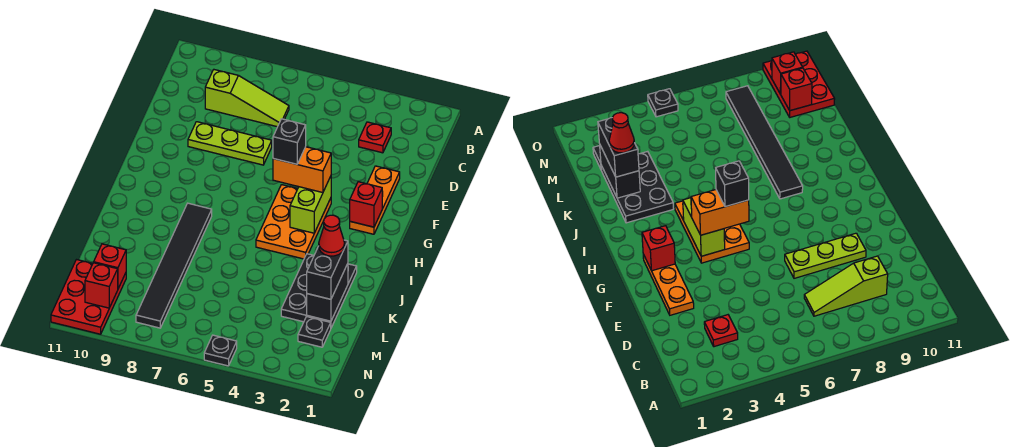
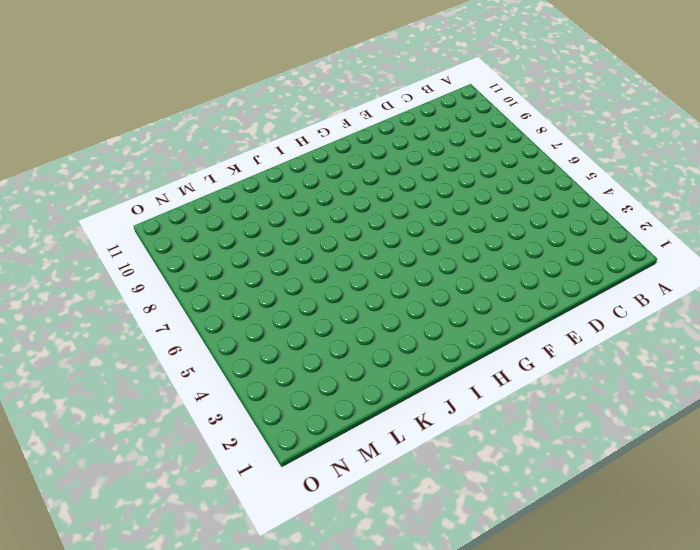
none -> red 1x1 plate [359,122,391,153]
none -> lime 1x3 slope [205,70,289,127]
none -> orange 1x3 plate [350,166,400,234]

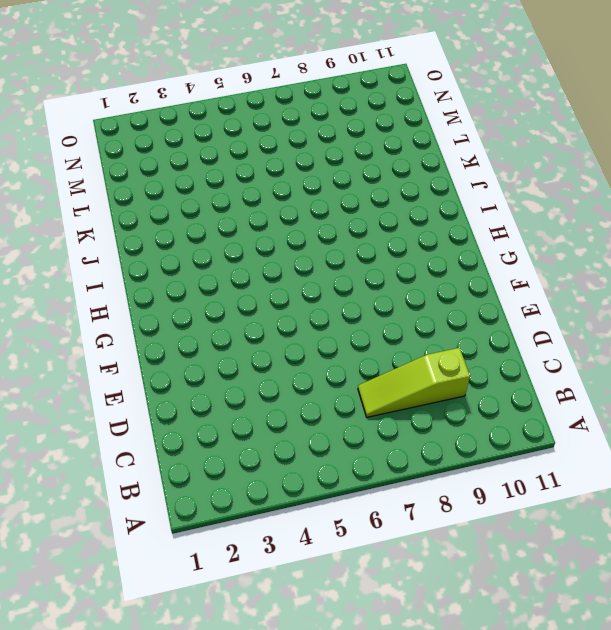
none -> red 1x1 plate [359,122,391,153]
none -> orange 1x3 plate [350,166,400,234]
none -> lime 1x3 plate [188,122,272,165]

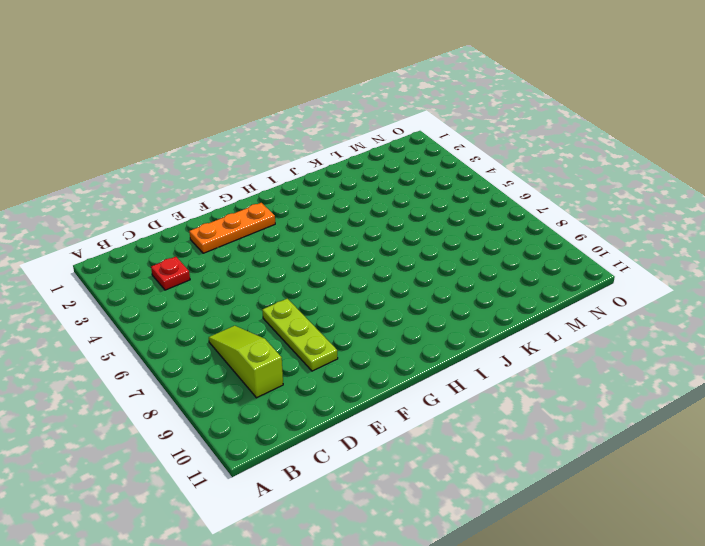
none -> orange 2x3 plate [256,185,331,259]
none -> black 1x6 tile [136,203,212,328]
none -> black 2x3 plate [281,254,357,328]

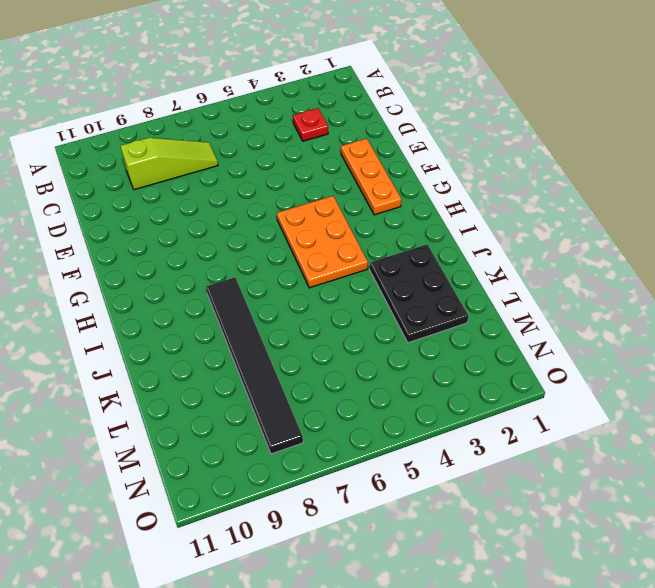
none -> lime 1x3 plate [188,122,272,165]
none -> black 1x1 plate [298,317,331,347]
none -> red 2x3 plate [51,260,126,334]

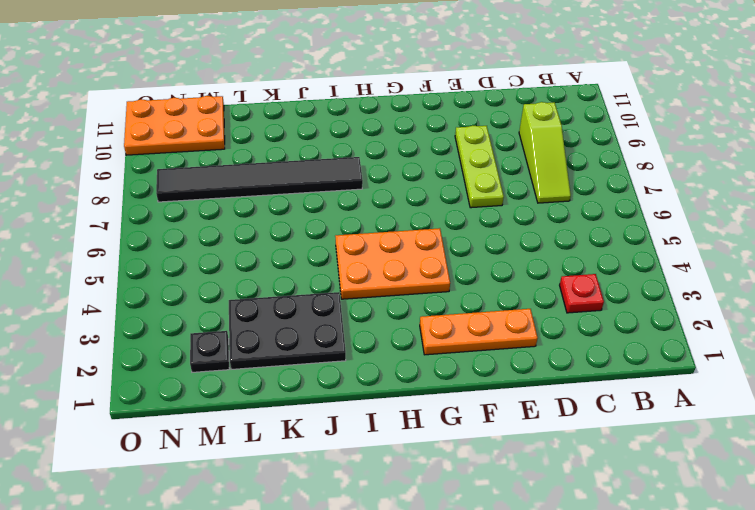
orange 2x3 plate [124,96,225,155] -> red 2x3 plate [51,260,126,334]
none -> black 1x1 plate [204,335,237,366]
none -> red 1x1 brick [350,182,382,227]
none -> lime 1x2 brick [290,176,331,233]

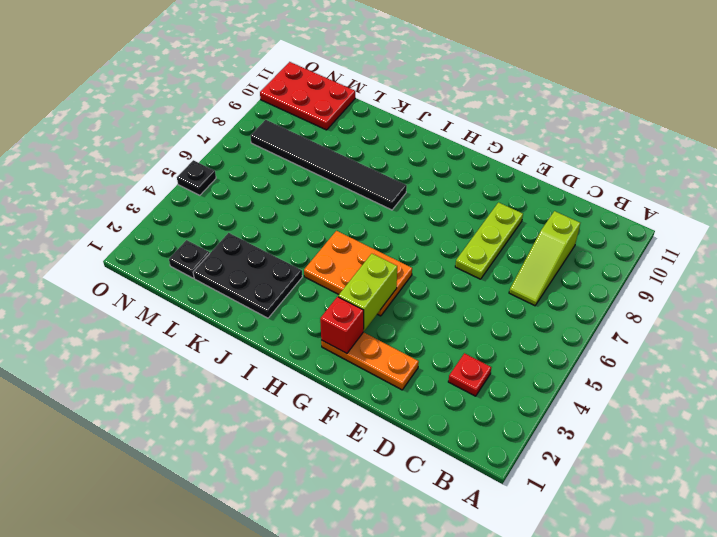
lime 1x2 brick [338,254,397,331] -> lime 1x2 brick turned to [290,176,331,233]
none -> black 1x2 brick [307,264,348,321]
none -> red 1x1 brick [94,244,126,288]
none -> red 1x1 brick [85,263,118,308]

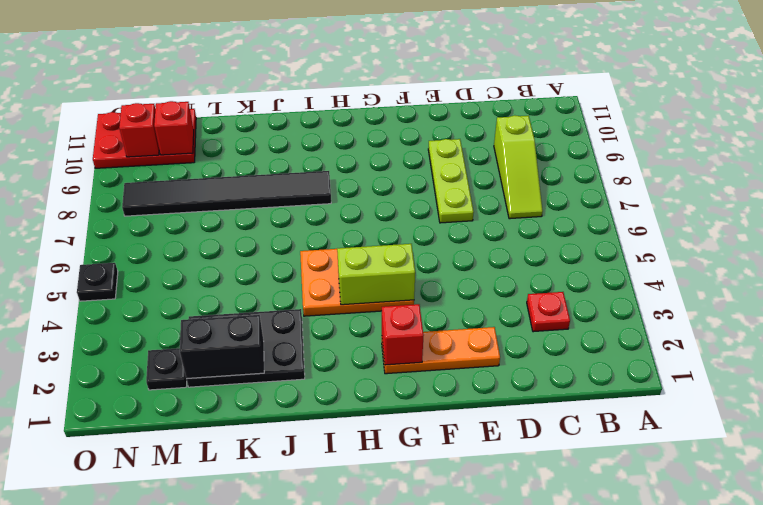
none -> orange 1x2 brick [273,147,331,193]
none -> black 1x2 brick [307,240,348,299]
none -> black 1x1 brick [273,119,306,164]

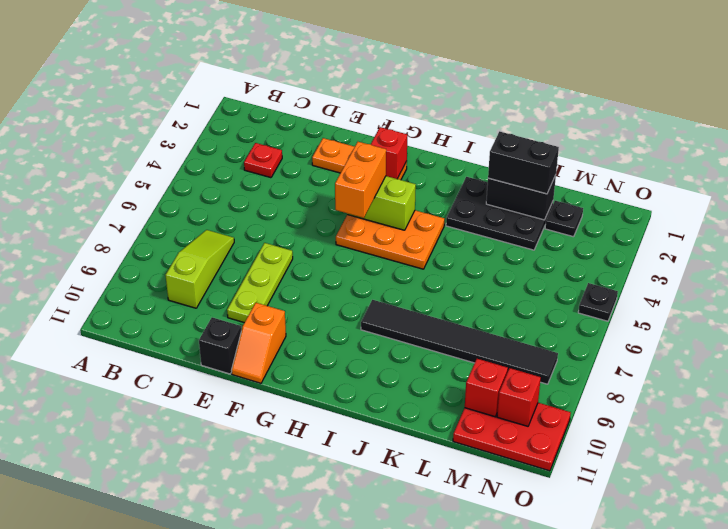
black 1x1 brick [199,317,241,374] -> black 1x1 brick moved to [273,119,306,164]
orange 1x2 slope [231,303,286,383] -> none
none -> red 1x1 cone [319,215,344,256]

